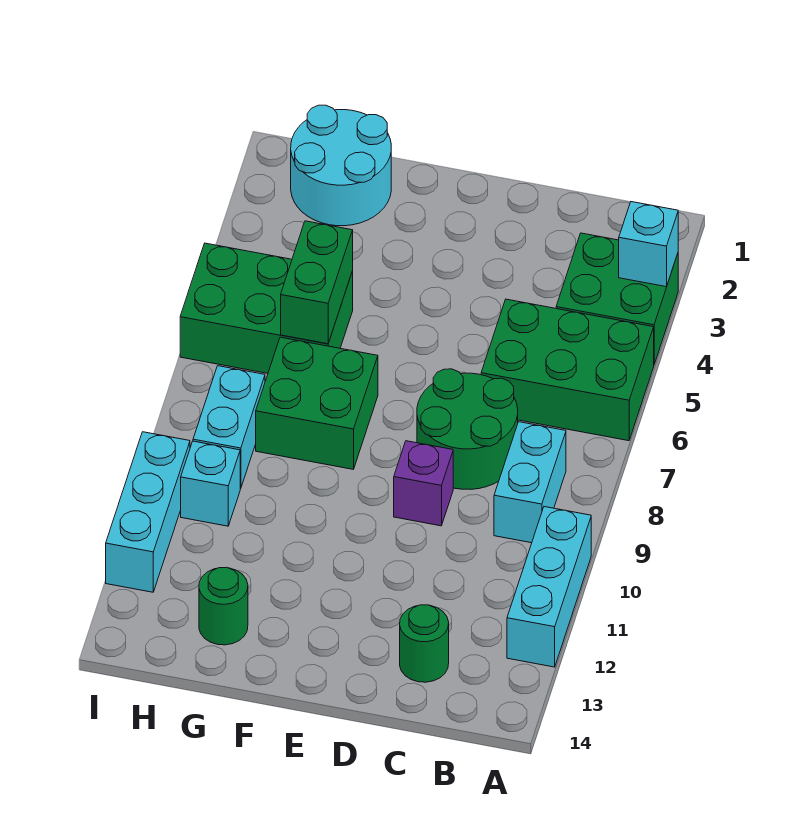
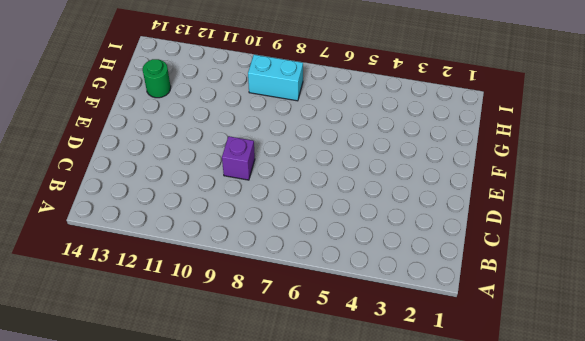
none -> green 2x2 brick [556,233,678,364]
none -> green 2x3 brick [481,299,654,441]
none -> cyan 1x3 brick [507,507,591,667]

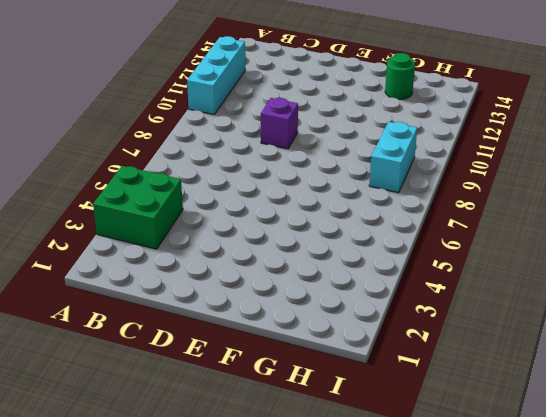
none -> green 2x3 brick [481,299,654,441]
none -> cyan 1x2 brick [494,422,566,543]
none -> green 2x2 round brick [417,369,518,489]

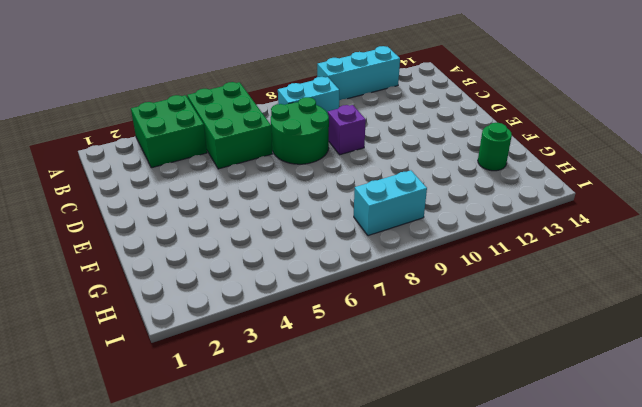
none -> green 1x1 round brick [400,605,449,682]
none -> green 2x2 brick [256,337,378,469]
none -> cyan 2x2 round brick [291,105,391,226]

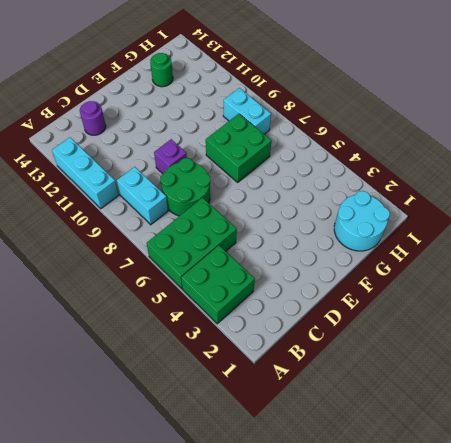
purple 1x1 round brick [80,101,106,135] -> green 1x1 round brick [400,605,449,682]
none -> green 2x3 brick [180,243,353,373]
none -> cyan 1x1 brick [181,441,240,526]
none -> cyan 1x3 brick [106,432,190,592]

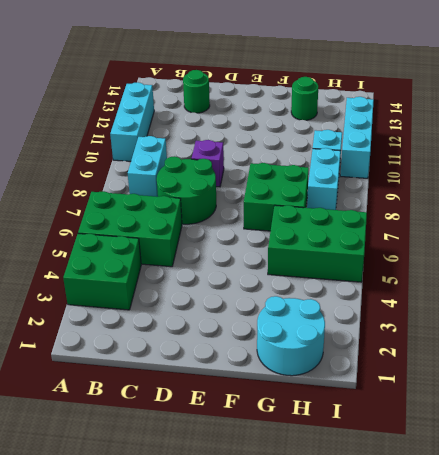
none -> cyan 1x1 brick [619,202,678,287]
none -> green 1x2 brick [281,221,353,344]

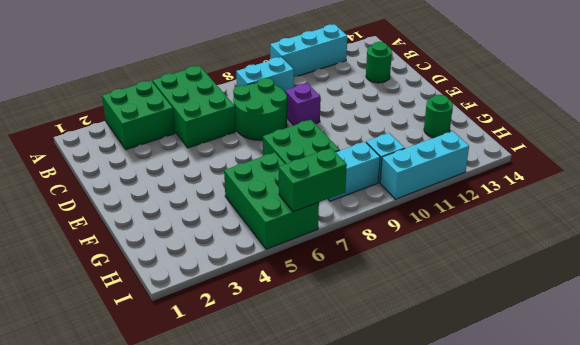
green 1x2 brick [279,148,347,212] -> green 1x2 brick moved to [281,221,353,344]
none -> cyan 2x2 round brick [291,105,391,226]
none -> cyan 1x1 brick [619,202,678,287]

